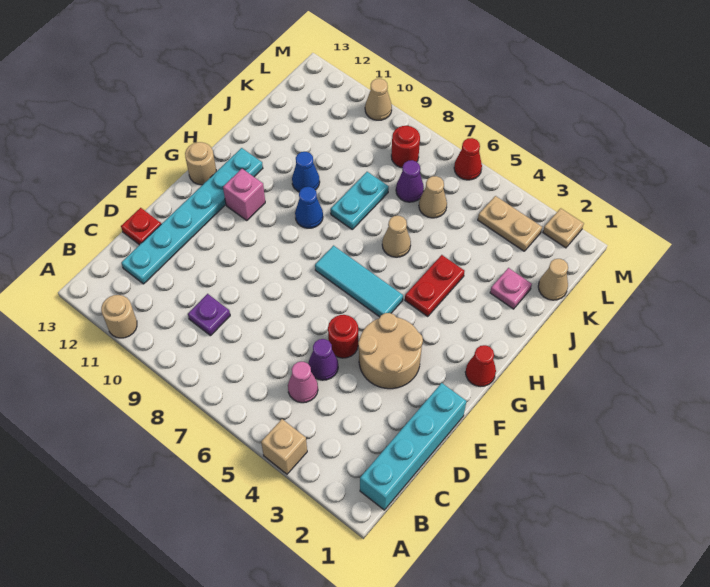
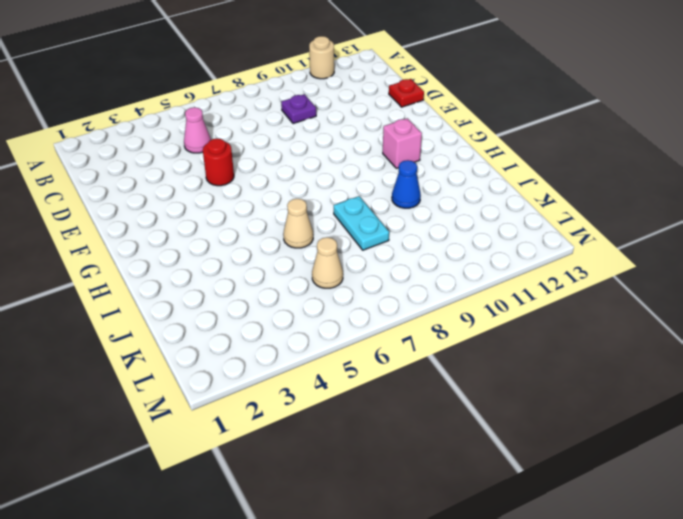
none -> tan 1x1 brick [261,419,307,474]
none -> cyan 1x4 brick [360,383,466,510]
none -> cyan 1x6 plate [121,148,263,284]

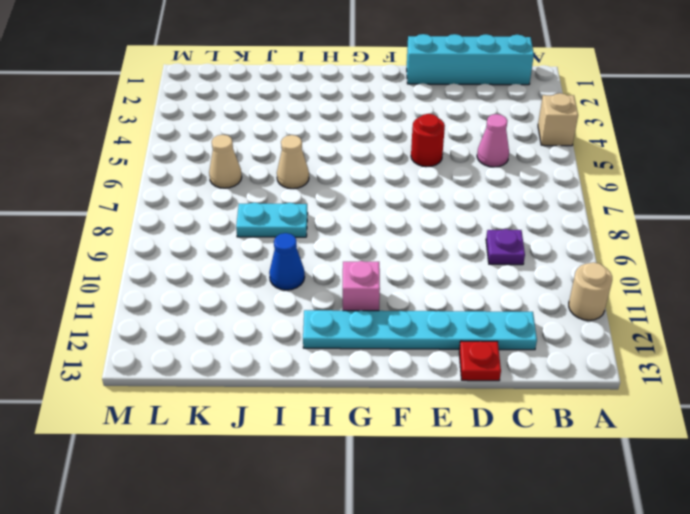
none -> purple 1x1 cone [308,339,338,380]
none -> tan 2x2 round brick [358,313,423,389]
none -> red 1x1 cone [465,345,496,387]

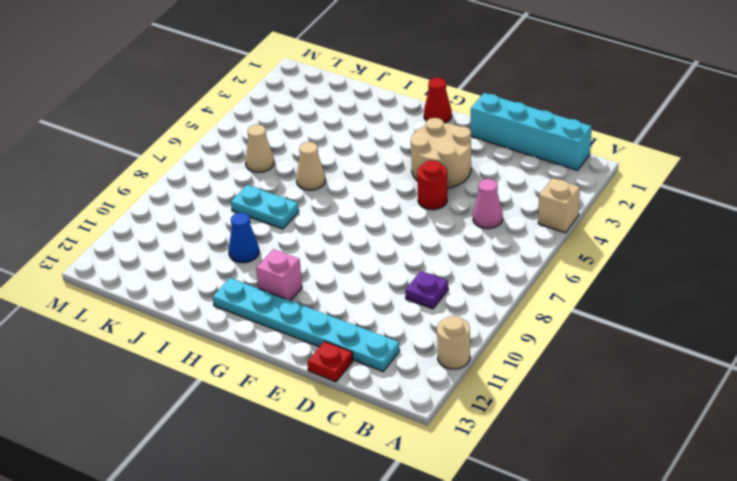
none -> purple 1x1 cone [308,339,338,380]
none -> cyan 1x3 tile [315,246,403,317]
none -> tan 1x1 round brick [185,142,216,185]

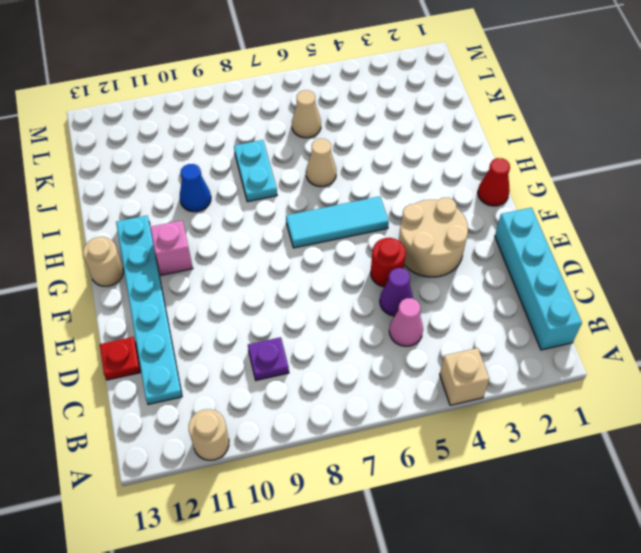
none -> red 1x2 plate [405,255,465,316]
none -> blue 1x1 cone [295,187,323,228]
none -> pink 1x1 plate [490,268,532,309]

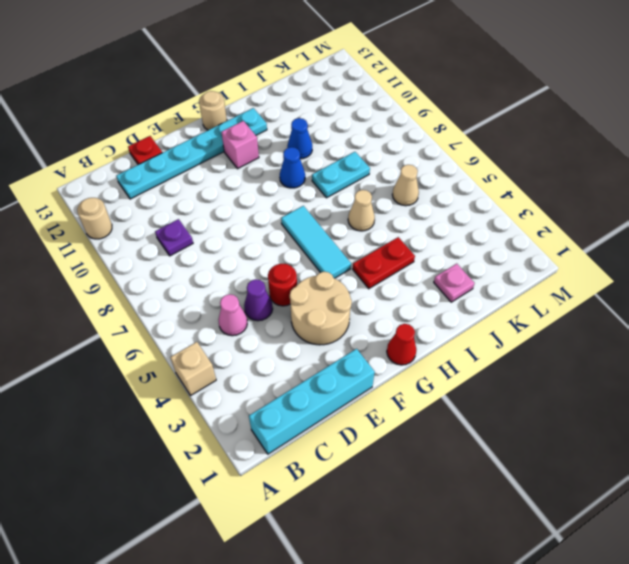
none -> tan 1x1 cone [538,259,568,300]
none -> purple 1x1 cone [396,160,424,202]
none -> tan 1x2 plate [478,196,542,251]

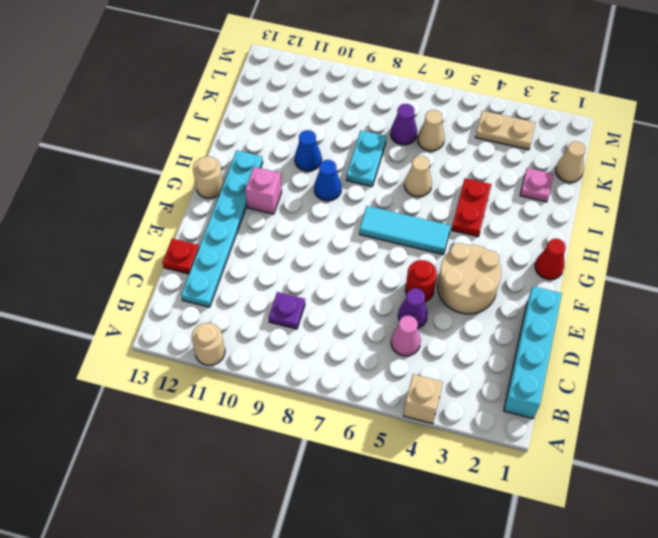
none -> red 1x1 round brick [391,126,420,168]
none -> tan 1x1 plate [543,208,584,248]
none -> red 1x1 cone [454,138,482,180]

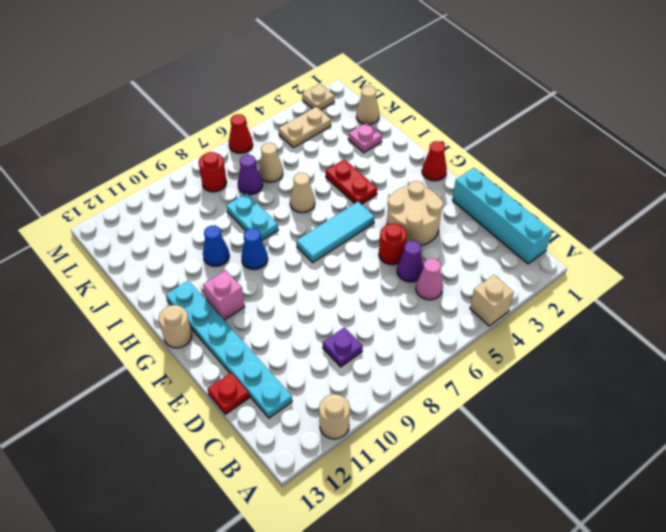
none -> tan 1x1 cone [365,79,392,120]

